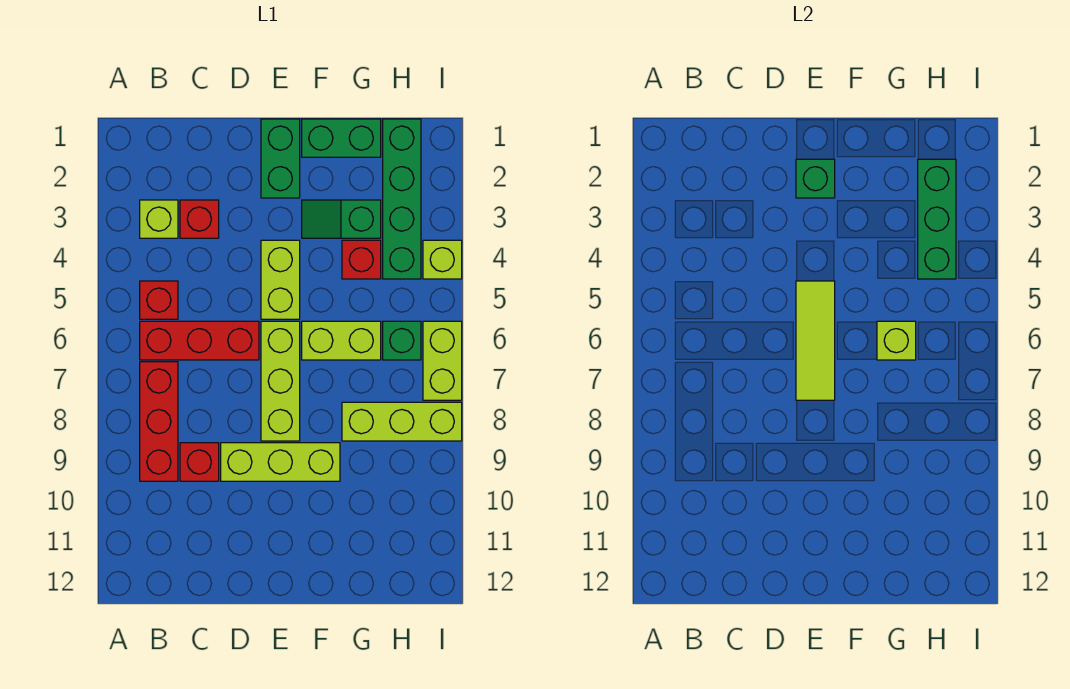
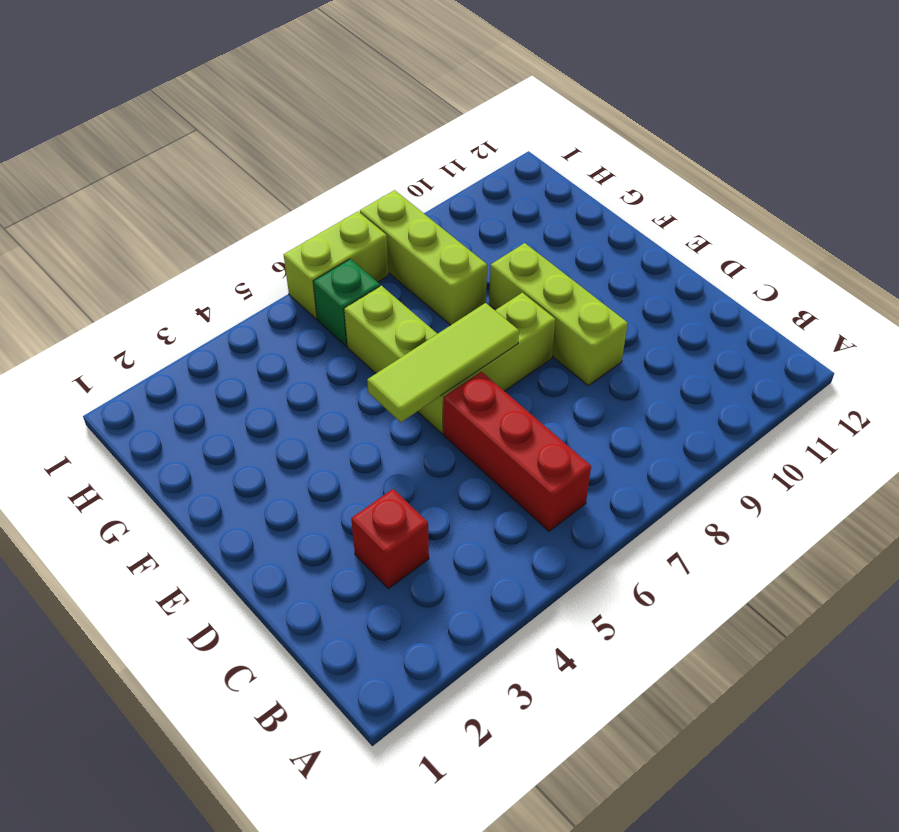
none -> lime 1x1 brick [140,200,178,238]
none -> red 1x1 brick [140,281,178,319]
none -> red 1x3 brick [140,362,178,481]

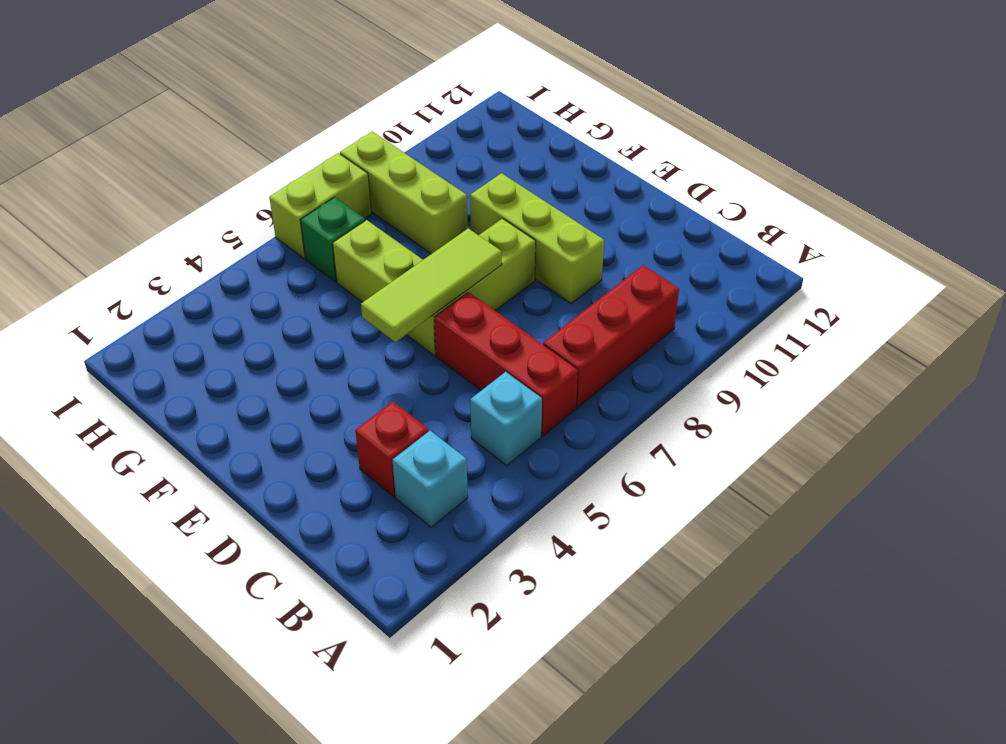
cyan 1x1 brick [392,431,468,527] -> lime 1x1 brick [140,200,178,238]
cyan 1x1 brick [470,372,542,466] -> red 1x1 brick [140,281,178,319]
none -> red 1x1 brick [180,443,219,481]
none -> green 1x2 brick [261,119,300,198]
none -> lime 1x2 brick [261,240,300,319]

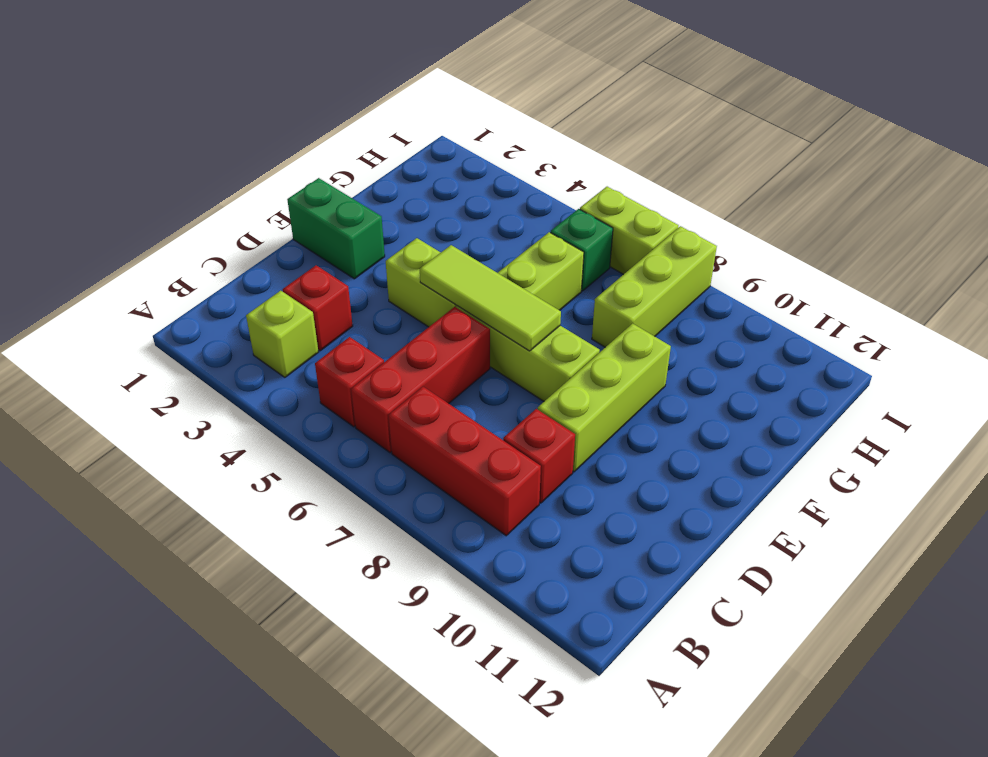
none -> green 1x2 brick [302,119,381,157]
none -> green 1x2 slope [302,200,381,238]
none -> red 1x1 brick [342,240,381,279]

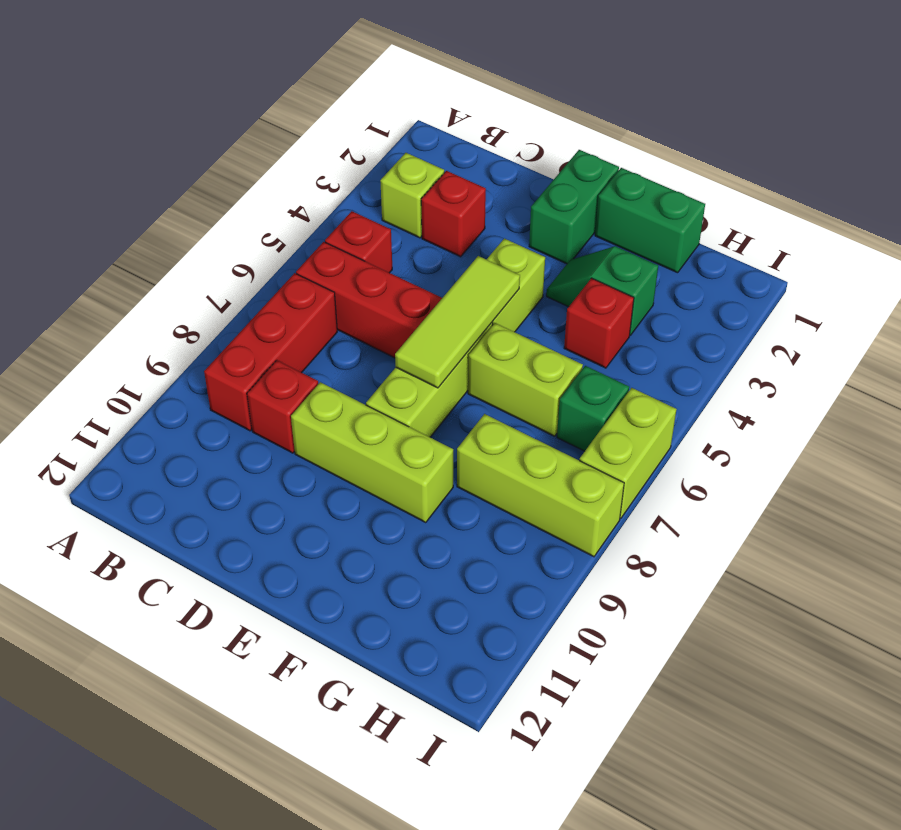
none -> green 1x4 brick [383,119,421,279]
none -> lime 1x1 brick [423,240,462,279]
none -> green 1x1 brick [796,159,835,198]

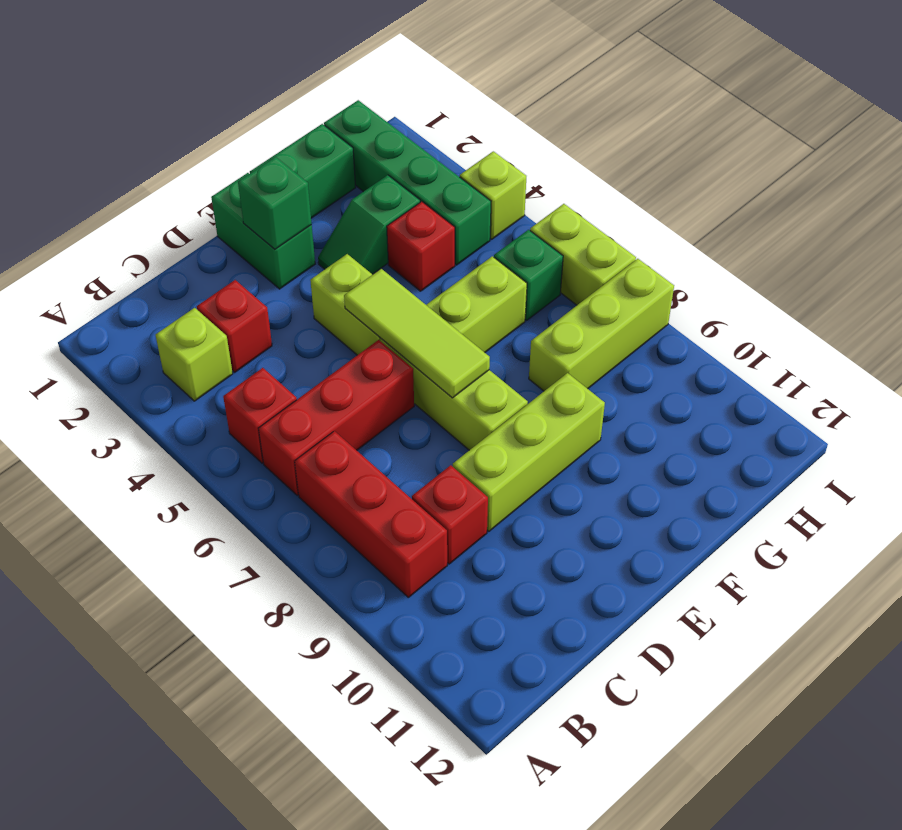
none -> lime 1x1 brick [877,321,916,360]
none -> green 1x3 brick [918,159,956,279]

